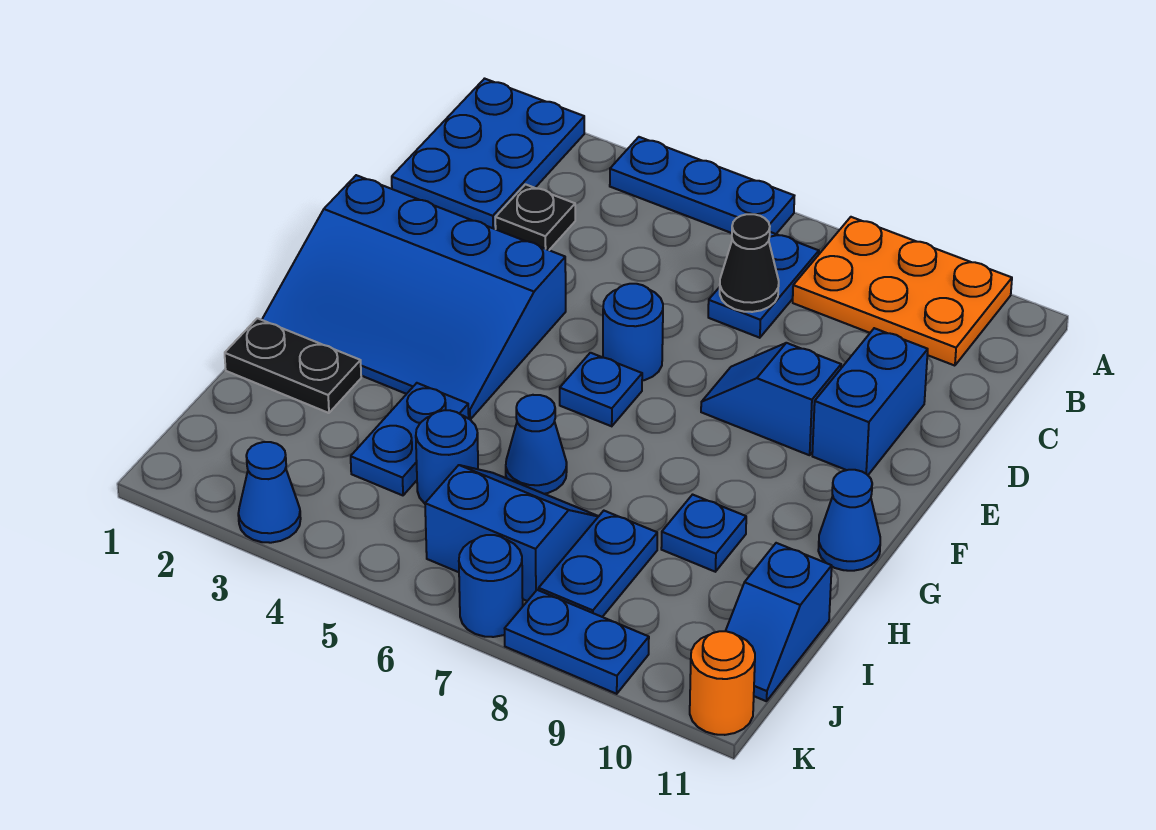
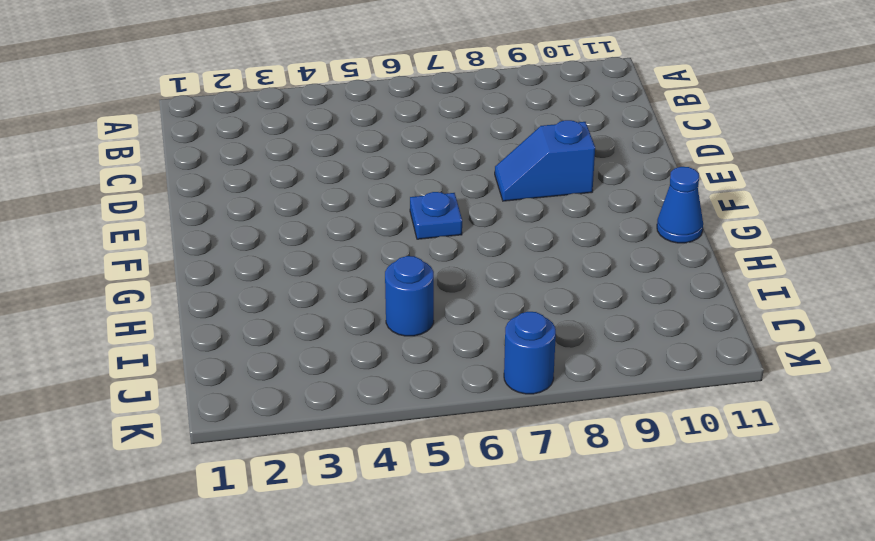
none -> blue 2x3 plate [392,79,584,229]
none -> blue 1x3 plate [610,137,794,234]
none -> orange 2x3 plate [793,217,1012,366]

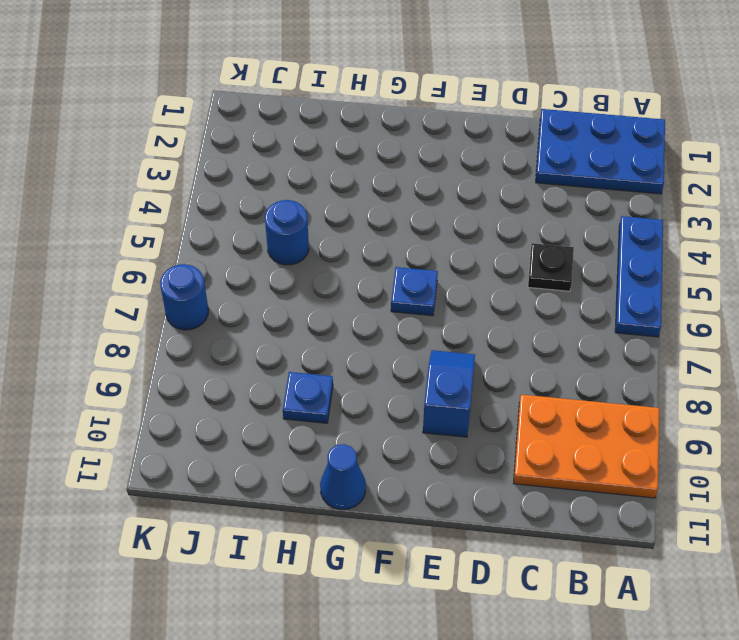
orange 2x3 plate [513,395,659,498] -> orange 2x3 plate turned to [793,217,1012,366]
black 1x1 plate [528,243,574,291] -> black 1x1 plate moved to [495,184,575,250]
none -> blue 1x2 plate [708,232,819,338]
none -> blue 1x2 brick [812,328,928,475]
none -> blue 3x4 slope [262,175,566,420]

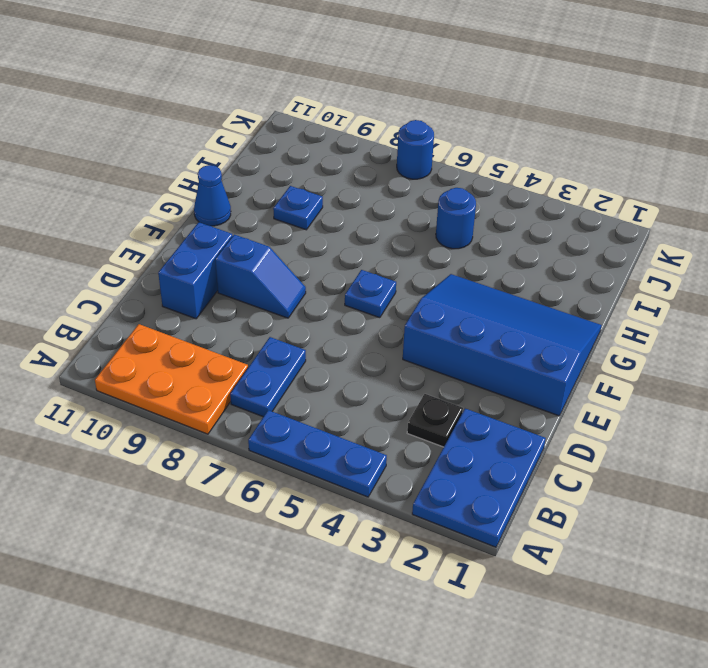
none -> blue 1x1 round brick [603,284,663,381]
none -> black 1x2 plate [225,318,361,413]
none -> blue 1x2 plate [351,383,469,495]

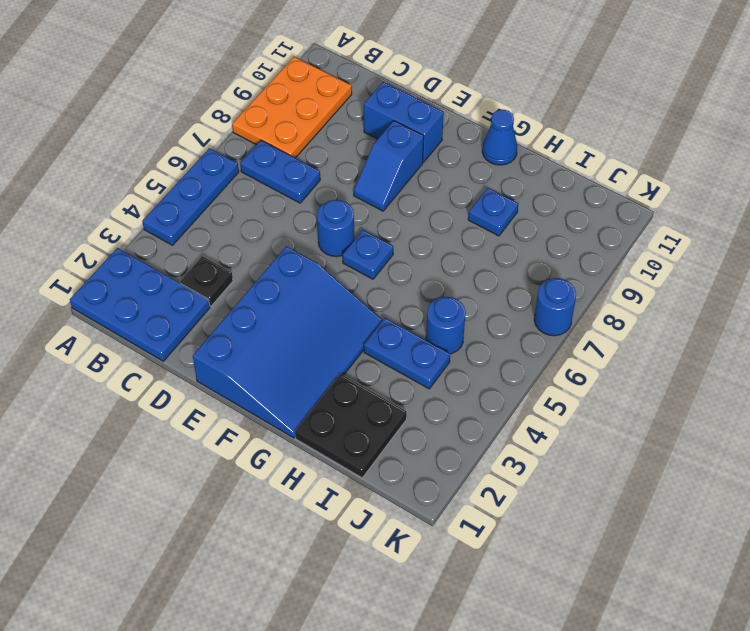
black 2x2 plate [295,374,407,478] -> black 1x2 plate [225,318,361,413]
none -> blue 1x1 cone [506,395,567,494]
none -> blue 2x2 slope [425,465,599,601]
none -> blue 1x2 plate [539,511,657,617]

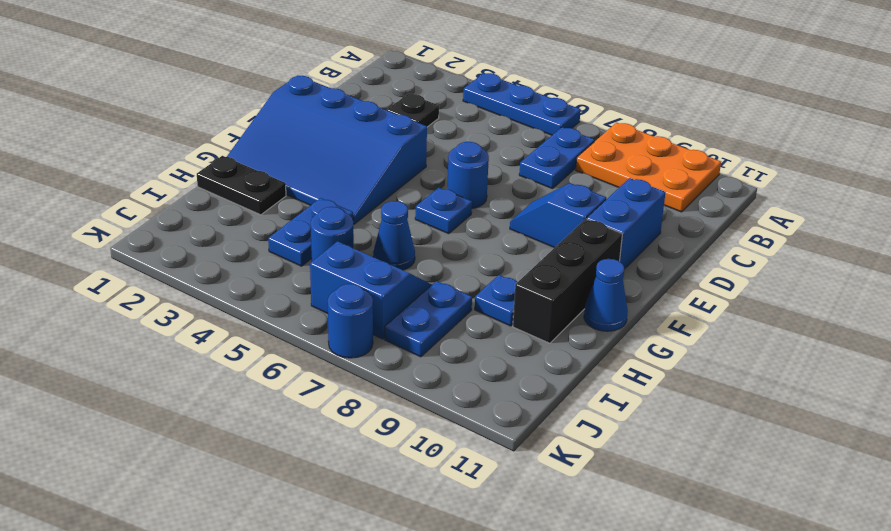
black 1x3 brick [513,219,622,343] -> none
none -> blue 2x3 plate [392,79,584,229]
none -> blue 1x2 slope [726,543,832,701]
none -> blue 1x1 cone [238,442,301,543]

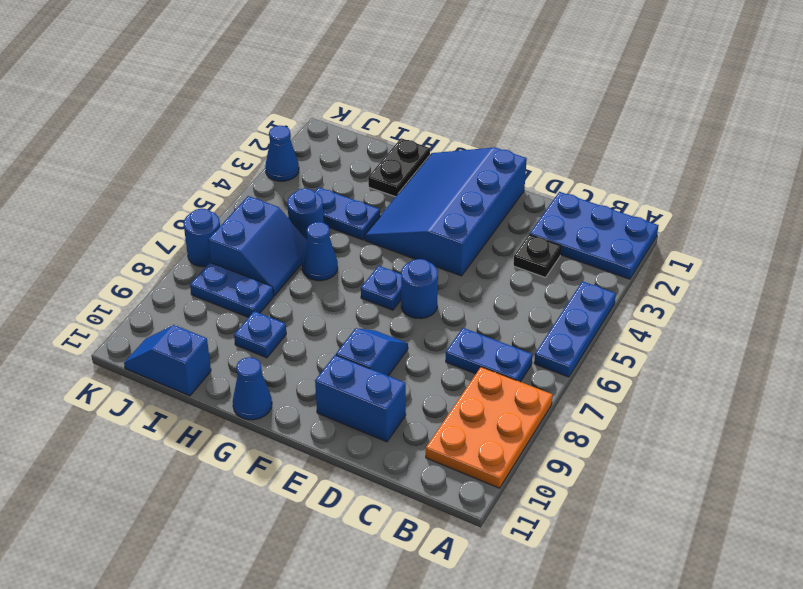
none -> blue 1x2 plate [505,590,649,694]
none -> orange 1x1 round brick [690,631,755,735]
none -> black 1x1 cone [720,214,779,312]

